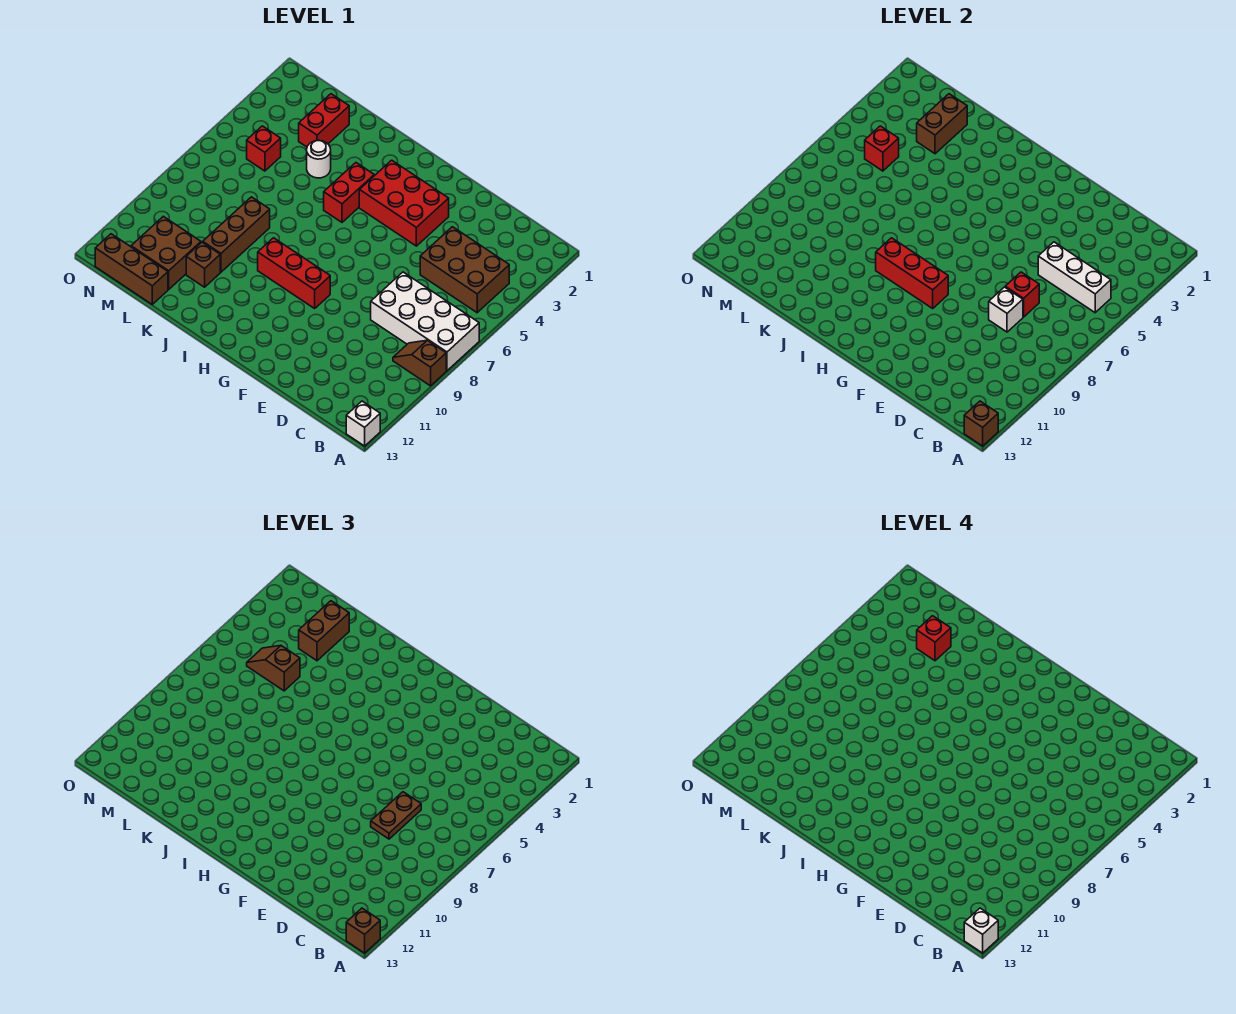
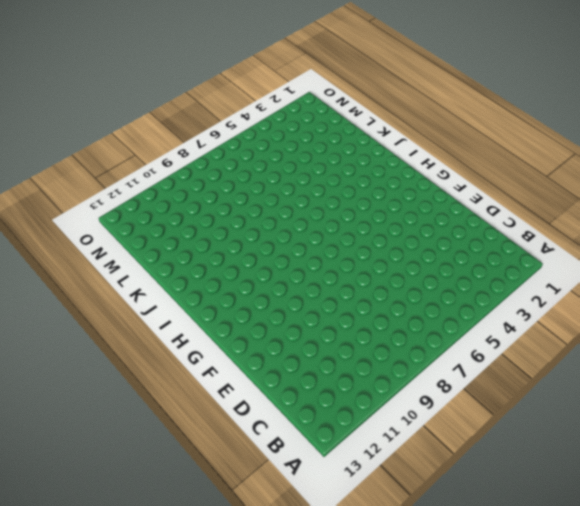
none -> white 2x4 brick [371,272,479,371]
none -> brown 1x2 slope [393,340,446,386]
none -> white 1x1 brick [346,401,380,446]

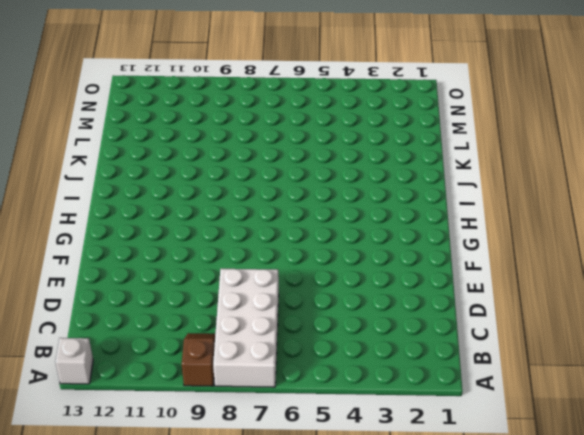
none -> brown 2x3 brick [420,227,509,313]
none -> red 2x3 brick [359,160,449,246]
none -> red 1x3 brick [258,238,330,308]

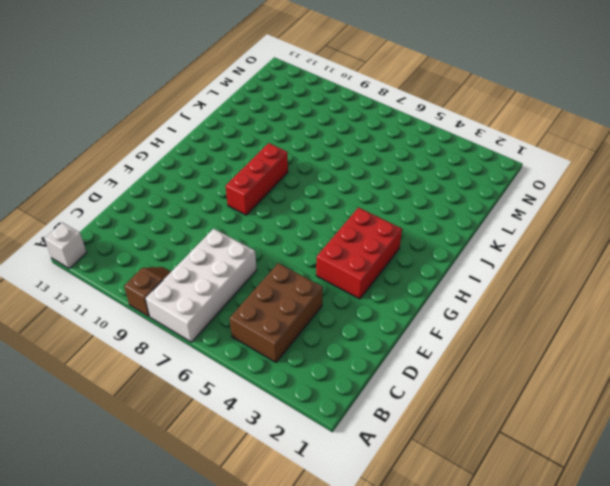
none -> red 1x2 brick [324,163,374,222]
none -> white 1x1 round brick [307,140,331,178]
none -> brown 1x3 brick [203,197,270,272]

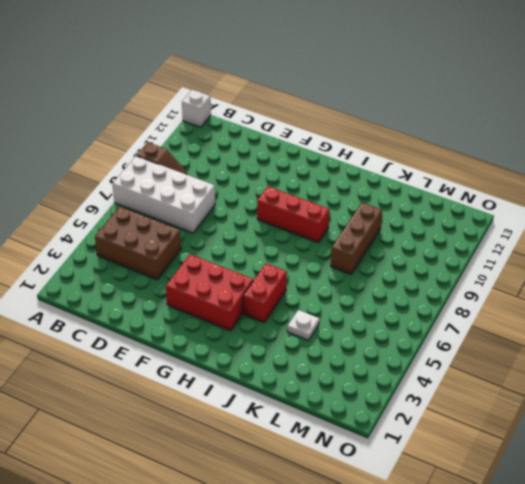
white 1x1 plate [287,310,319,341] -> white 1x1 round brick [307,140,331,178]
none -> brown 1x1 brick [186,242,220,287]
none -> red 1x2 brick [299,94,349,147]
none -> brown 2x2 brick [131,216,201,289]

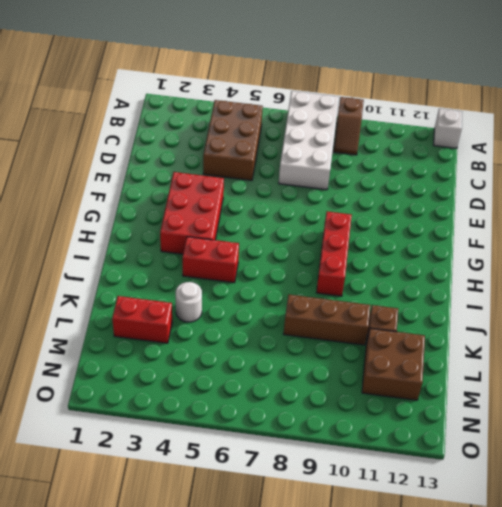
none -> brown 1x3 brick [95,234,168,304]
none -> red 1x1 brick [247,126,281,171]
none -> brown 1x1 brick [964,401,998,446]

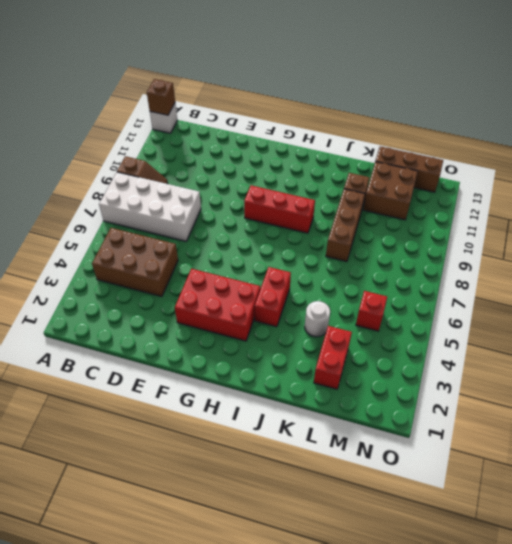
none -> white 1x3 brick [1038,242,1111,313]
none -> red 1x1 brick [1005,272,1039,317]
none -> white 1x1 brick [989,287,1023,332]

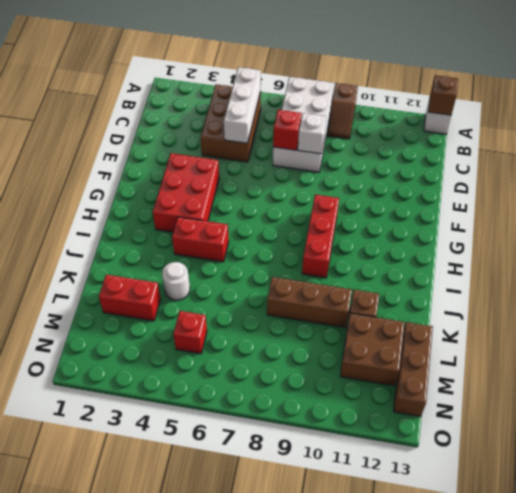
none -> red 1x3 brick [876,238,948,308]
none -> brown 1x2 brick [917,94,967,154]
none -> red 1x1 brick [865,126,899,171]

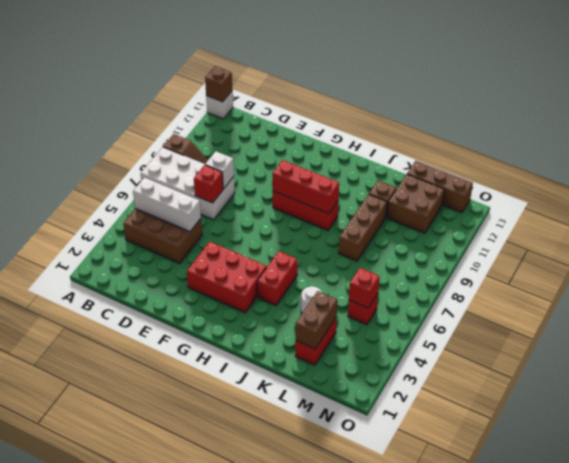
none -> brown 1x1 brick [346,908,380,953]
none -> brown 1x2 plate [371,792,421,839]
none -> brown 1x2 brick [299,601,349,661]

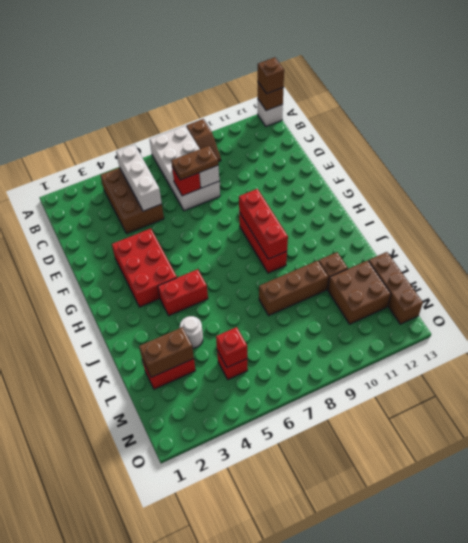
none -> brown 1x2 brick [299,601,349,661]
none -> brown 1x2 slope [247,645,300,691]
none -> white 1x1 brick [964,908,998,953]

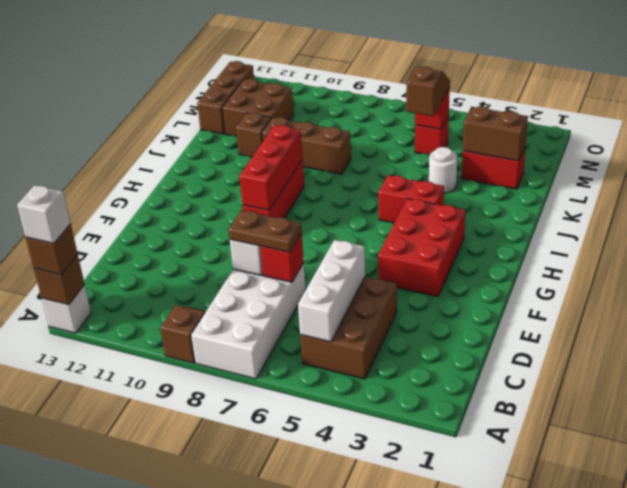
none -> brown 1x2 brick [299,601,349,661]
none -> red 1x1 brick [917,616,951,661]

